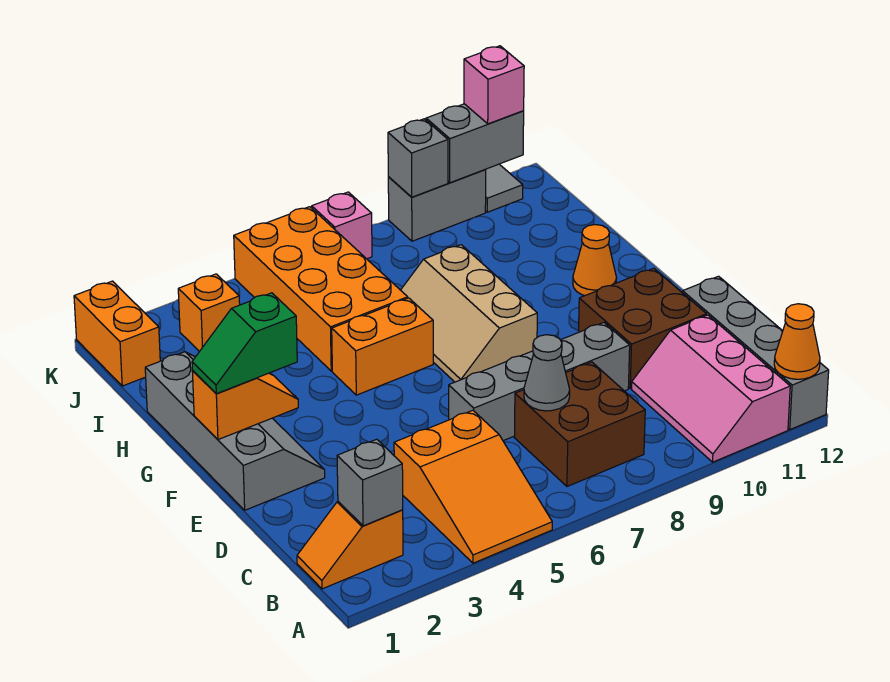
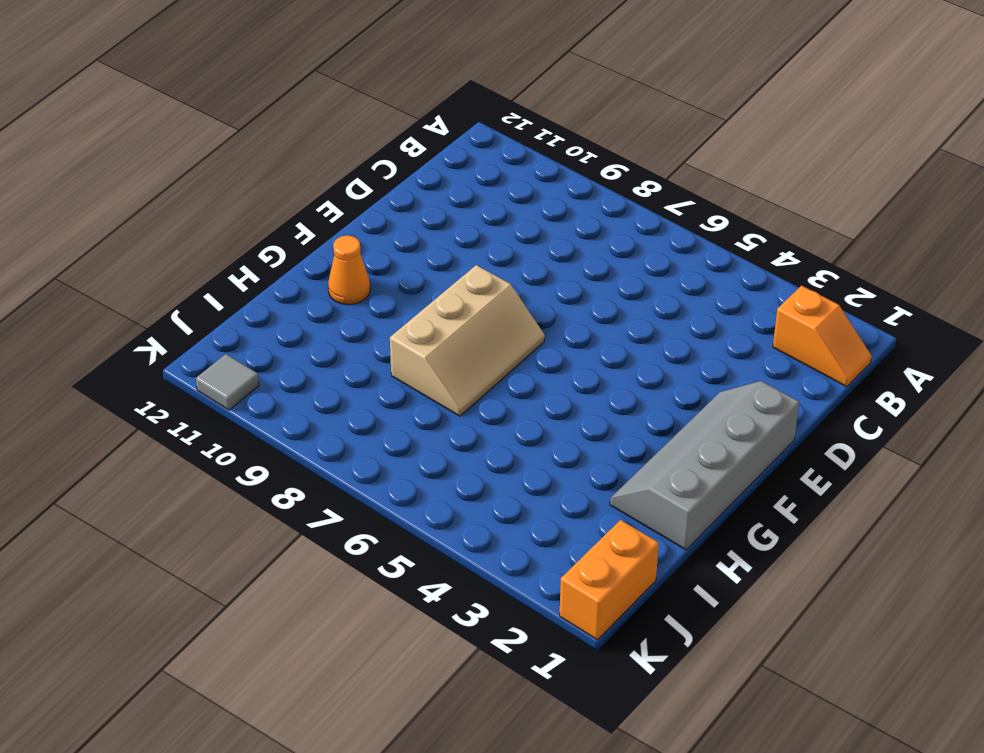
none -> orange 2x3 slope [394,410,552,563]
none -> pink 2x3 slope [632,315,790,462]
none -> grey 1x4 brick [683,276,829,430]

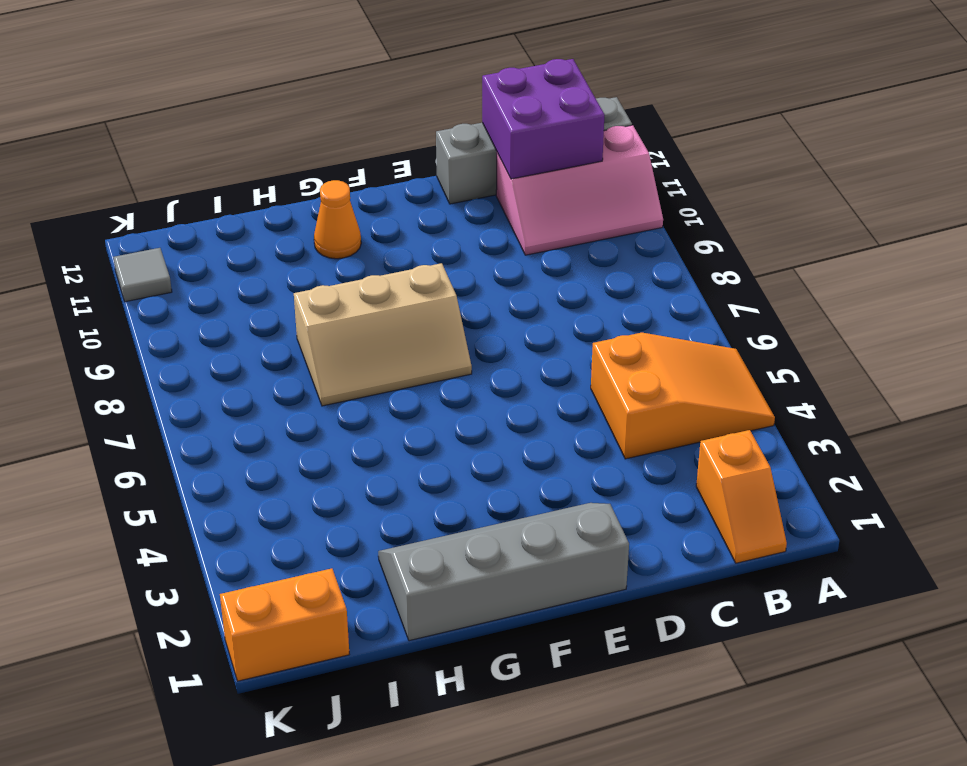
purple 2x2 brick [482,59,605,179] -> none
none -> brown 2x2 brick [514,362,645,486]
none -> grey 1x4 brick [449,323,630,441]
none -> brown 2x2 brick [579,268,707,388]

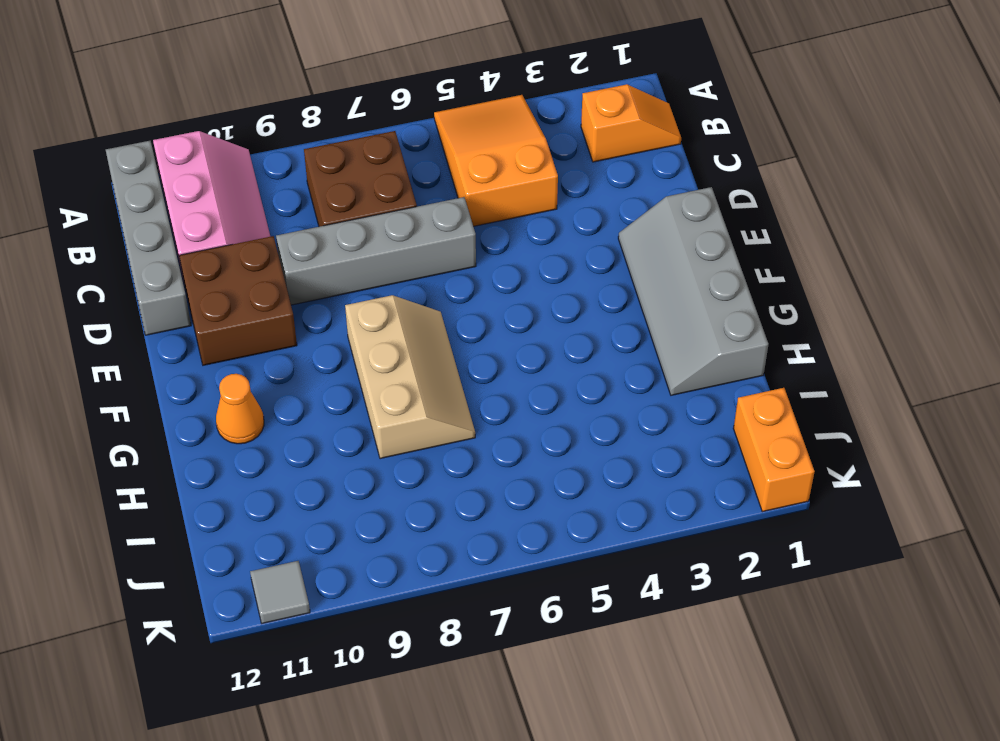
none -> orange 1x2 brick [332,298,433,395]
none -> orange 2x4 brick [234,207,408,371]
none -> orange 1x1 brick [178,274,240,351]

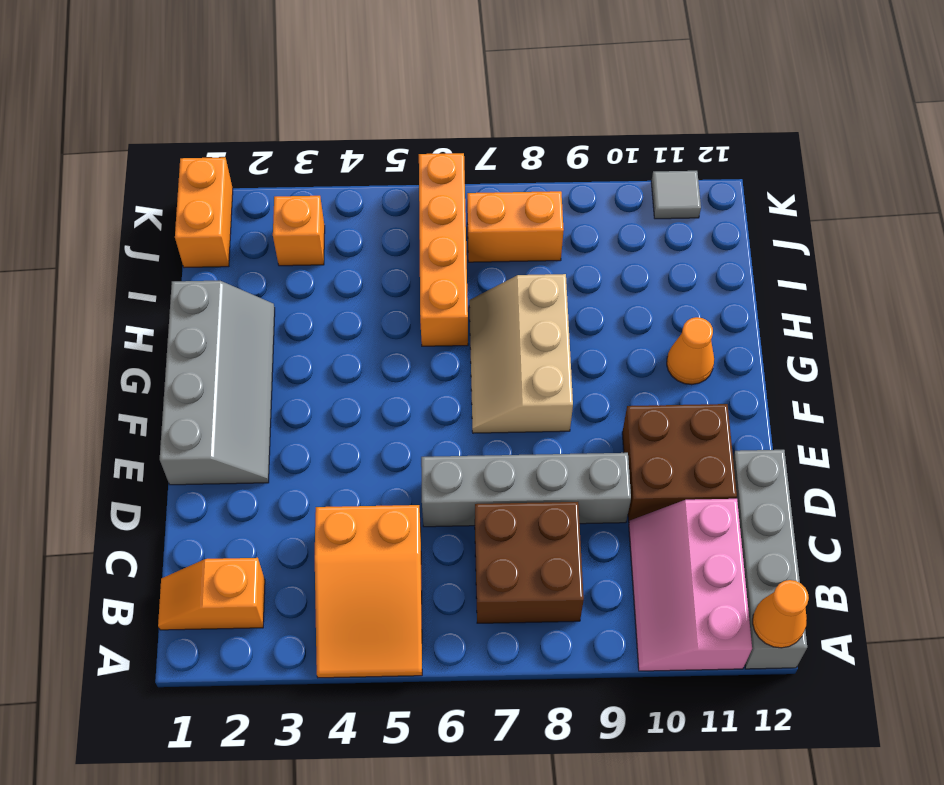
orange 1x4 brick [419,153,468,346] -> orange 2x4 brick [234,207,408,371]
orange 1x2 brick [467,191,564,262] -> orange 1x2 brick moved to [332,298,433,395]
none -> pink 1x1 brick [312,192,372,259]
none -> grey 1x2 brick [388,169,486,241]
none -> grey 1x1 brick [337,439,403,526]

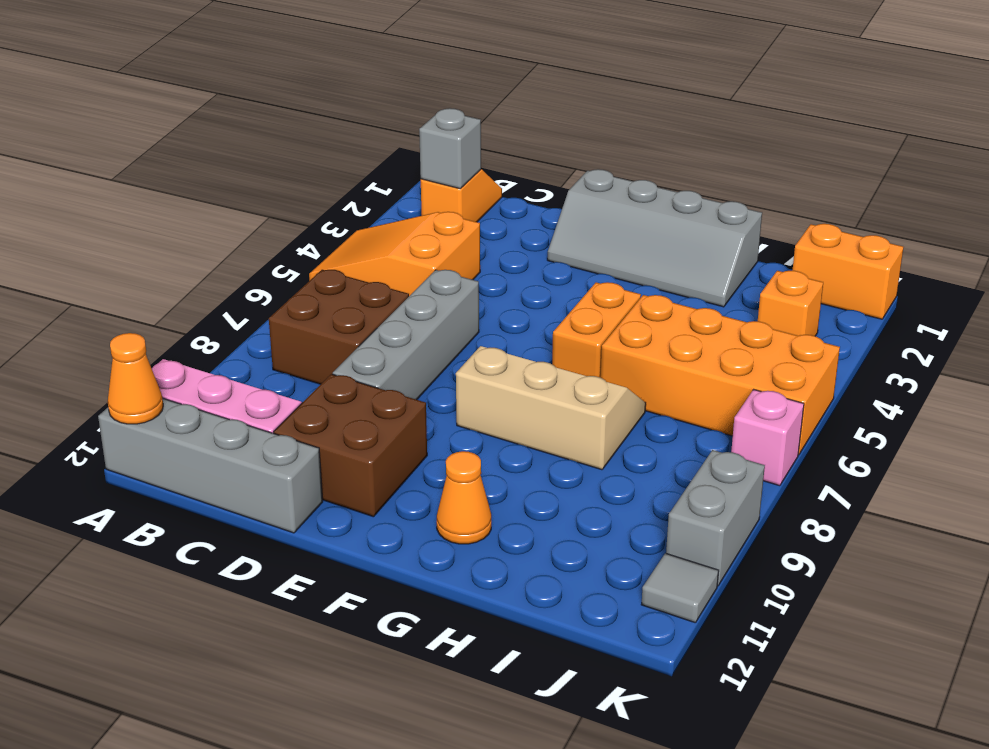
none -> grey 1x1 cone [524,335,570,411]
none -> orange 1x2 slope [192,371,298,440]
none -> grey 1x1 brick [388,119,448,197]

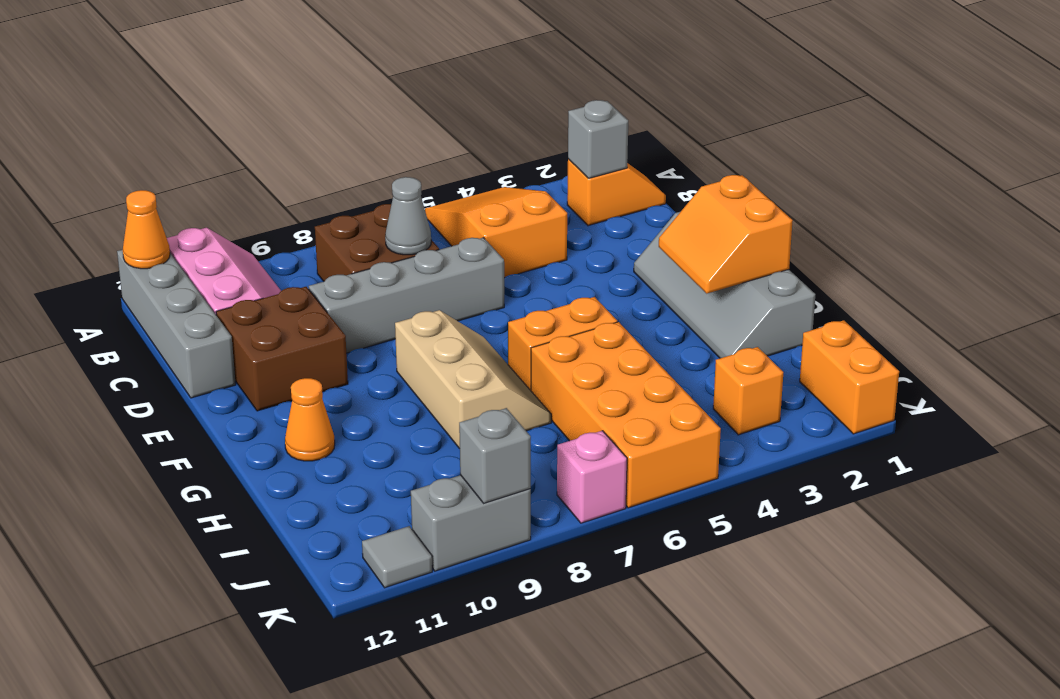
orange 2x2 slope [659,175,793,293] -> orange 1x2 slope [192,371,298,440]
none -> grey 1x2 brick [426,104,524,183]
none -> green 1x2 slope [192,293,297,394]
none -> pink 1x1 brick [464,46,524,124]

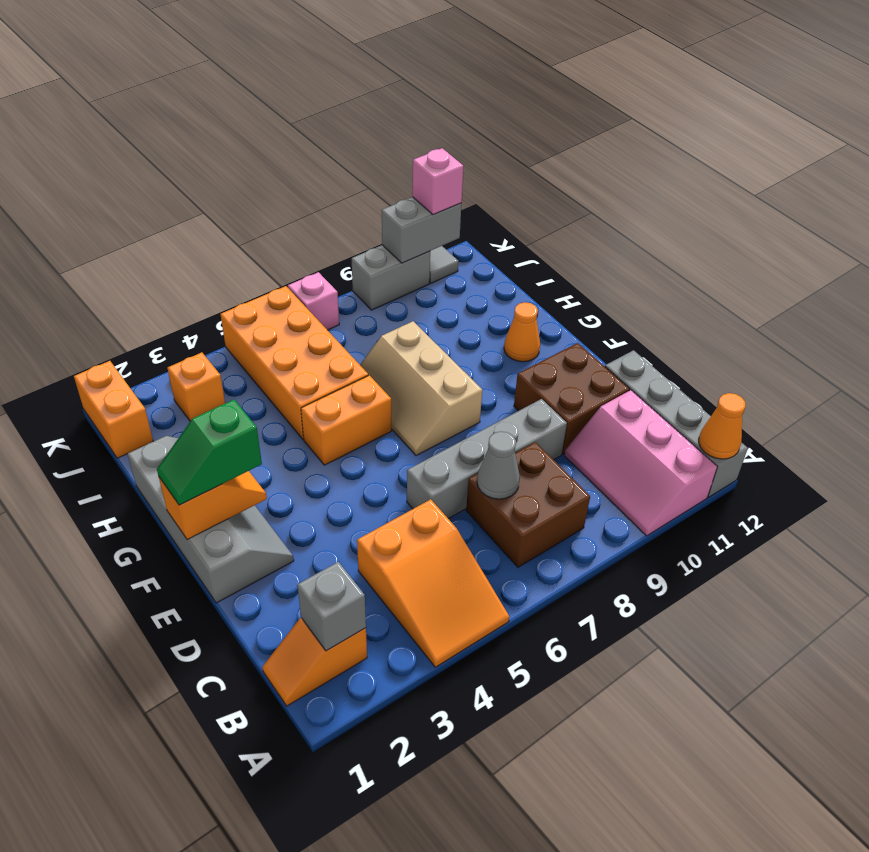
none -> grey 1x1 brick [388,119,448,197]

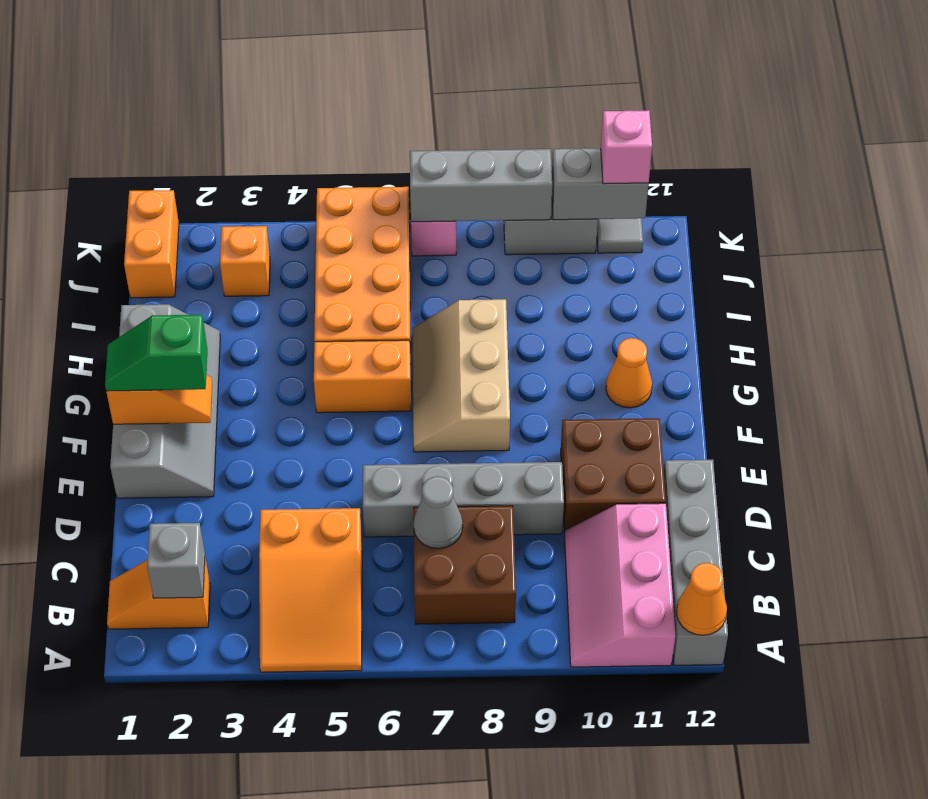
grey 1x3 brick [410,149,552,222] -> grey 1x1 brick [388,119,448,197]

